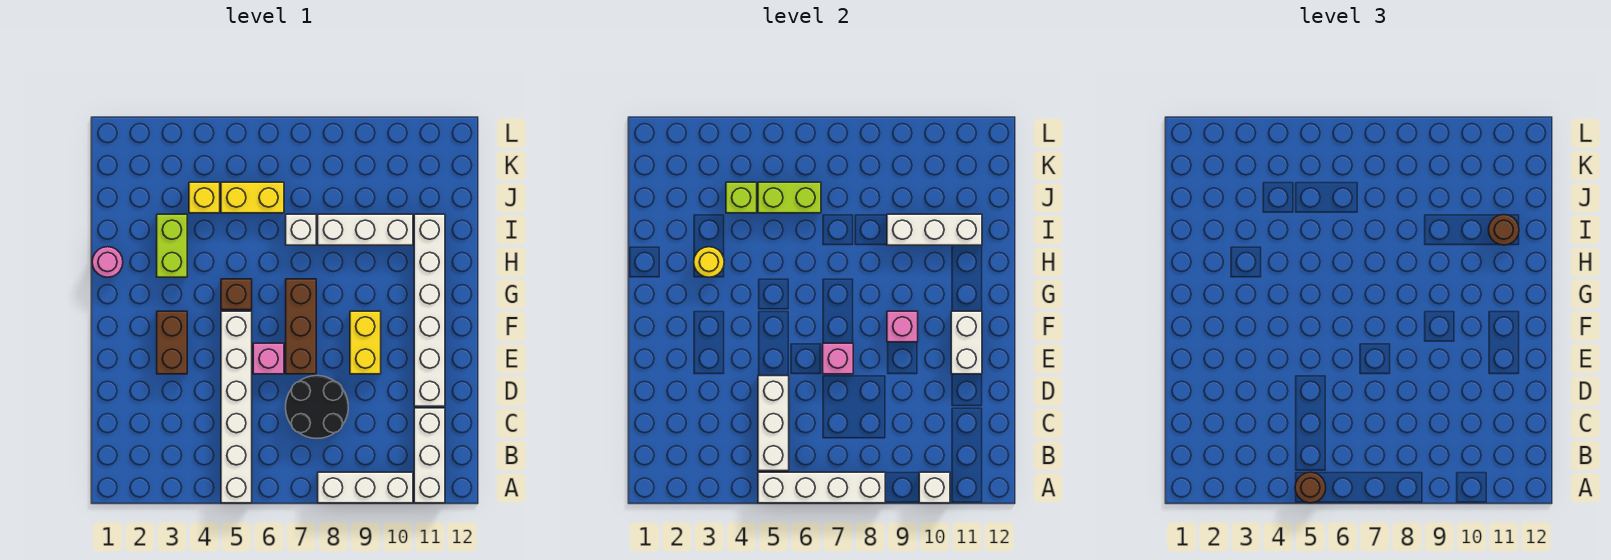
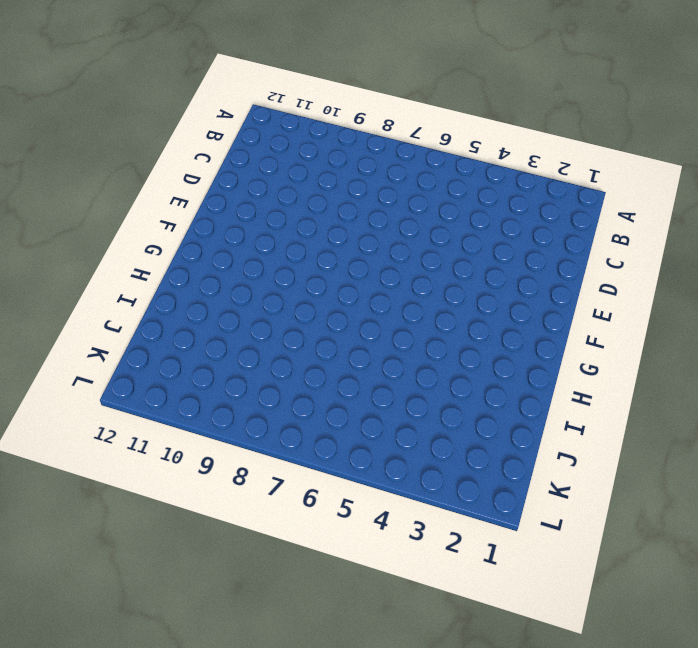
none -> white 1x6 brick [221,311,252,503]
none -> white 1x3 brick [318,472,413,503]
none -> white 1x3 brick [414,408,445,503]

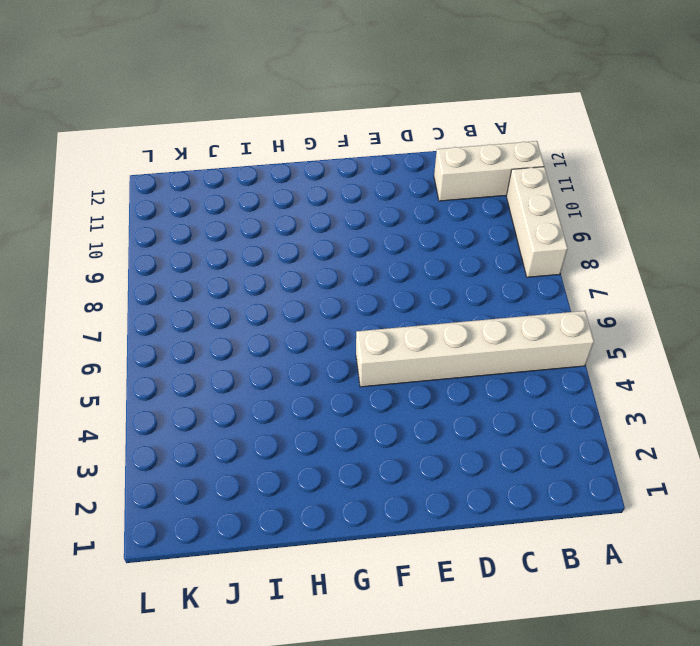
none -> black 2x2 round brick [286,376,348,438]
none -> white 1x6 brick [414,214,445,406]
none -> brown 1x2 brick [157,311,187,374]

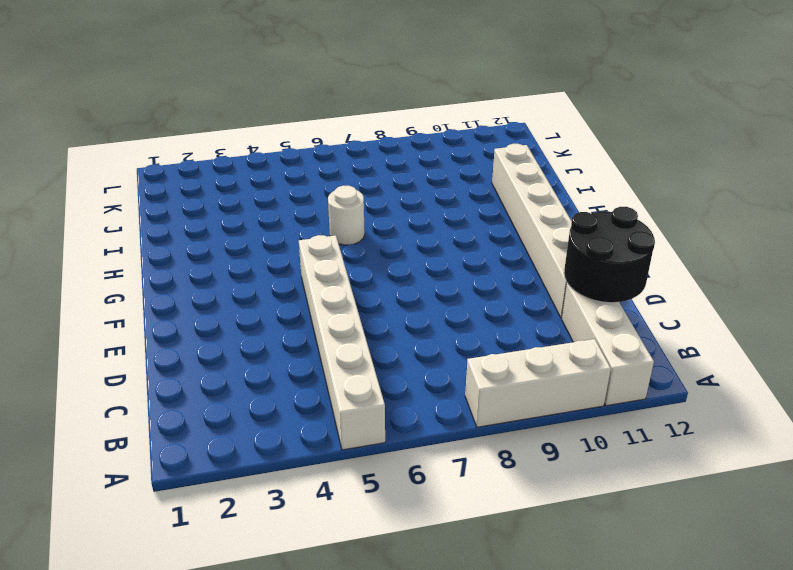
black 2x2 round brick [564,207,655,303] -> black 2x2 round brick moved to [286,376,348,438]
white 1x1 round brick [328,186,365,245] -> none
none -> brown 1x2 brick [157,311,187,374]
none -> pink 1x1 brick [253,343,284,374]
none -> brown 1x3 brick [286,279,316,374]

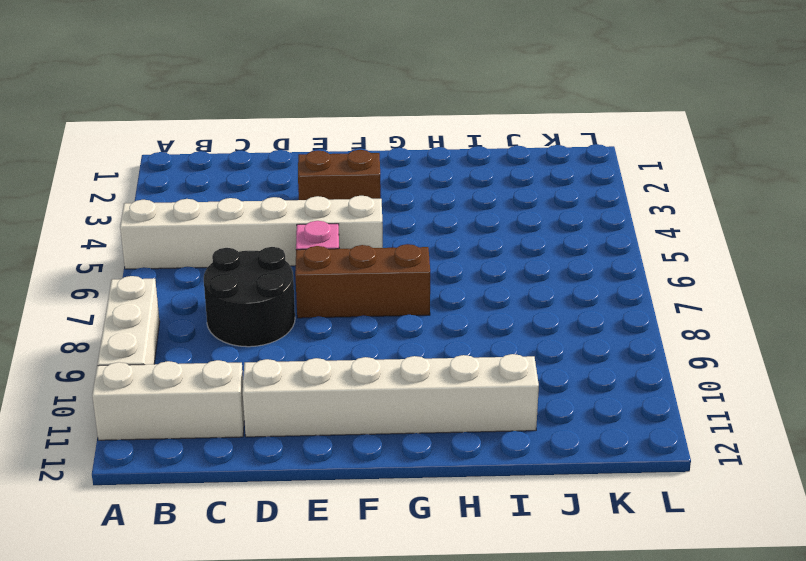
none -> yellow 1x2 brick [350,311,381,374]
none -> brown 1x1 brick [221,279,252,310]
none -> pink 1x1 round brick [92,247,123,277]

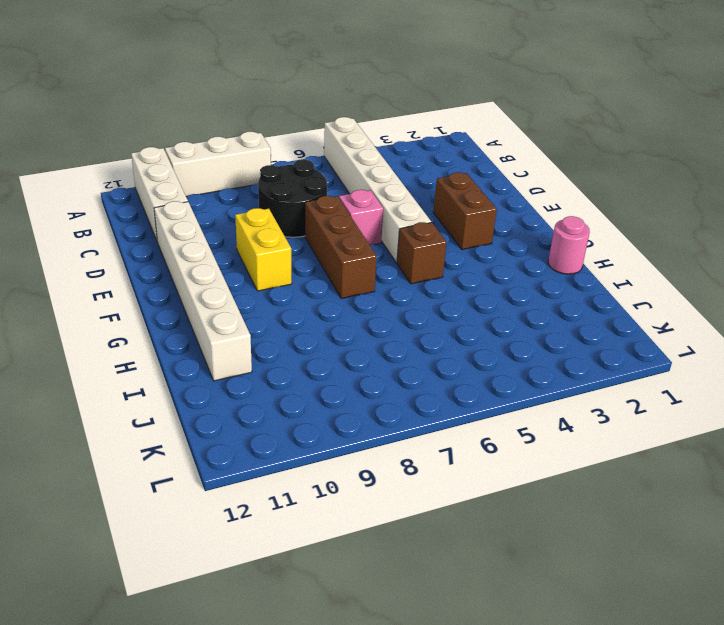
none -> lime 1x2 brick [157,214,187,277]
none -> white 1x1 brick [286,214,316,245]
none -> white 1x3 brick [318,214,413,245]

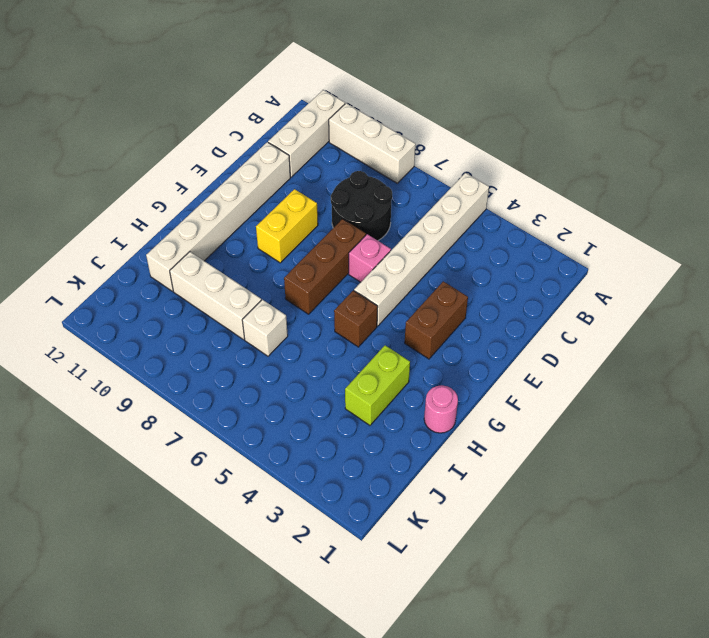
none -> yellow 1x1 brick [189,182,220,213]
none -> yellow 1x2 brick [221,182,284,213]
none -> white 1x4 brick [758,472,885,503]

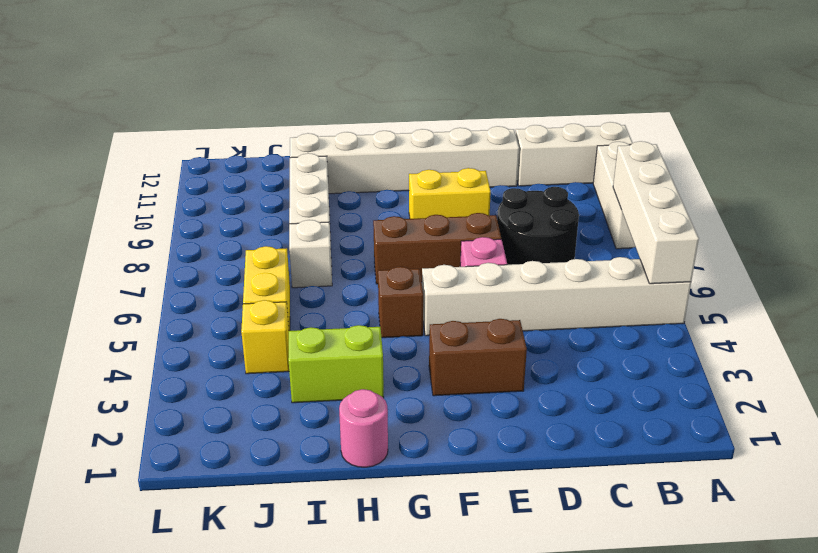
none -> white 1x1 brick [919,472,950,503]
none -> white 1x3 brick [758,376,789,471]
none -> pink 1x1 brick [823,343,853,374]

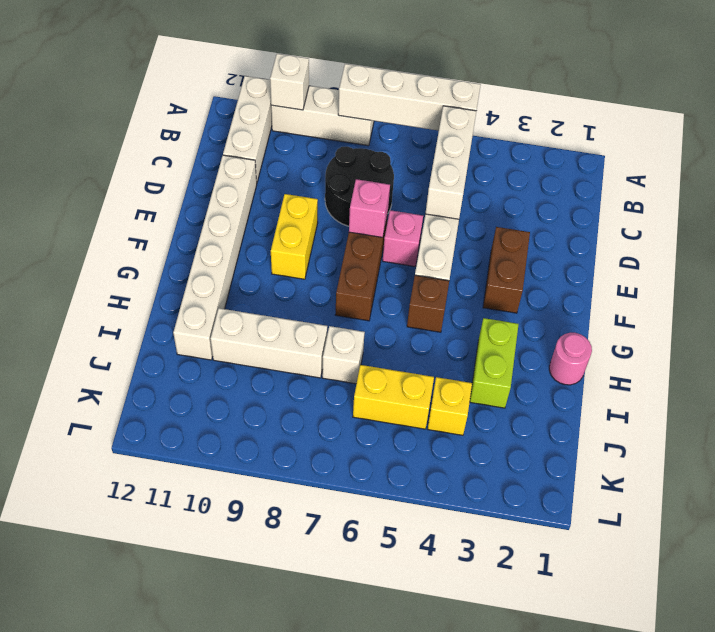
none -> white 1x2 brick [951,311,982,374]
none -> pink 1x1 brick [887,311,918,342]
none -> yellow 1x1 round brick [694,247,724,277]

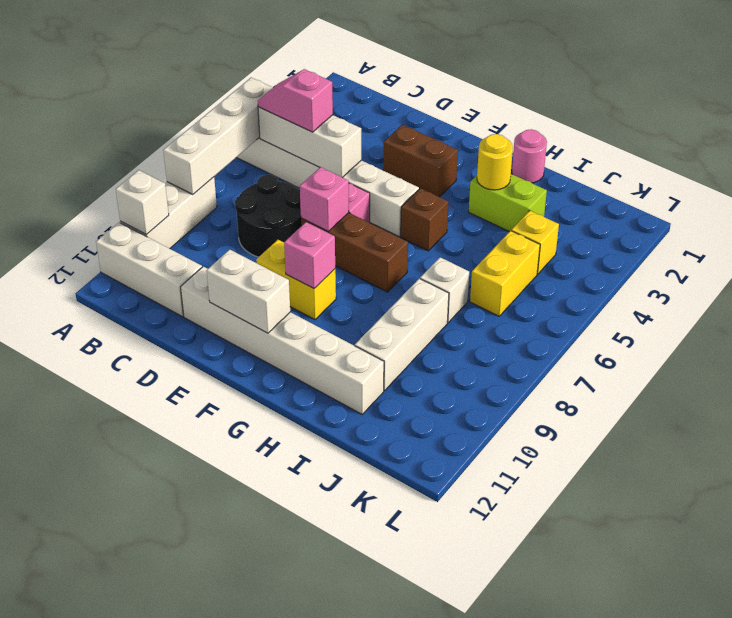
pink 1x2 slope [258,69,333,132] -> none
none -> white 1x3 brick [887,214,982,245]
none -> lime 1x1 brick [726,182,757,213]
none -> lime 1x2 brick [758,182,821,213]

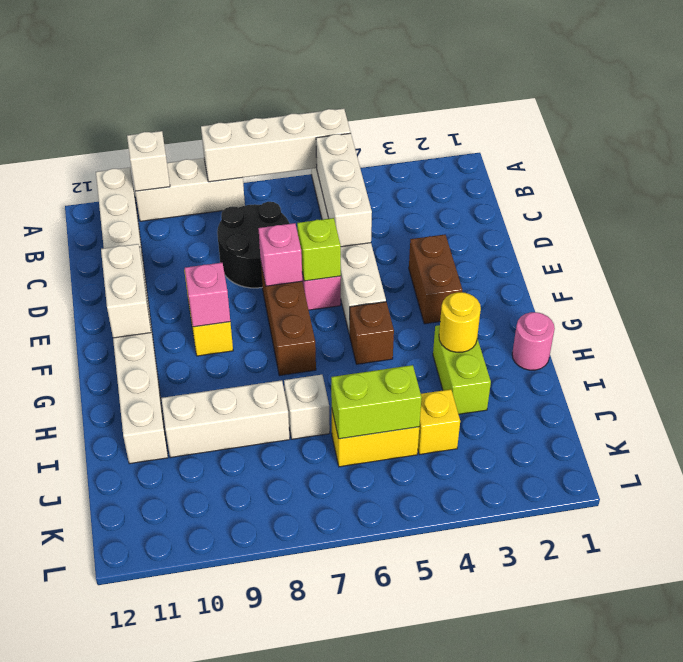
lime 1x1 brick [297,218,341,281] -> lime 1x1 brick moved to [726,182,757,213]
none -> white 1x3 brick [887,214,982,245]
none -> brown 1x1 round brick [1295,472,1326,503]
none -> brown 1x1 round brick [1489,215,1519,245]

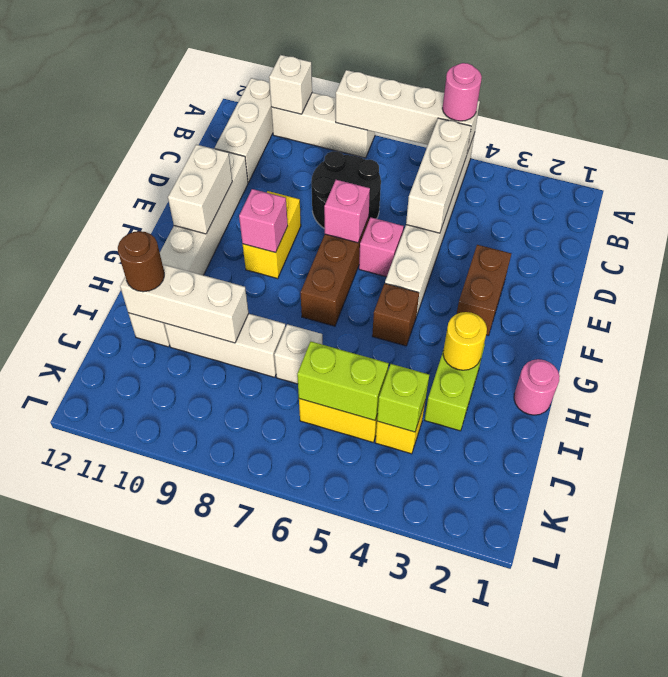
pink 1x1 round brick [442,63,482,121] -> brown 1x1 round brick [1295,472,1326,503]

